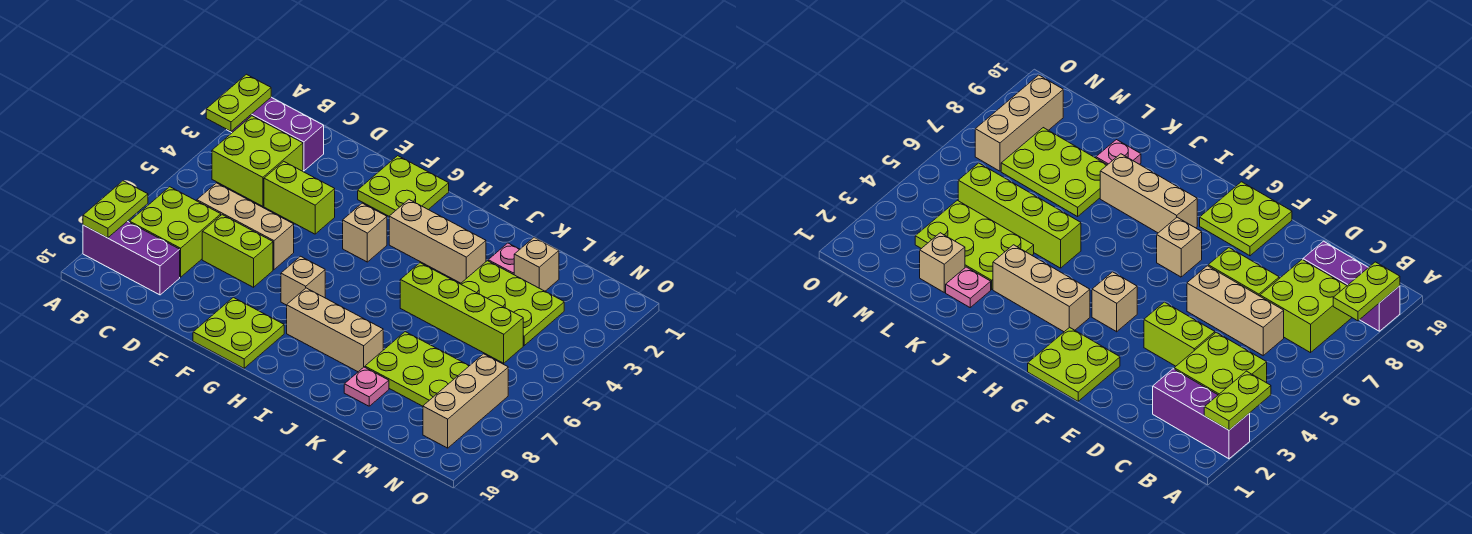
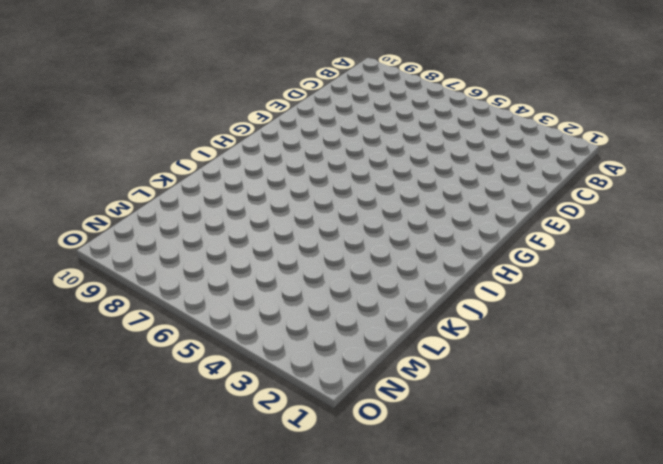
none -> purple 1x3 brick [228,97,324,171]
none -> purple 1x3 brick [83,221,180,295]
none -> lime 2x2 brick [212,116,303,206]

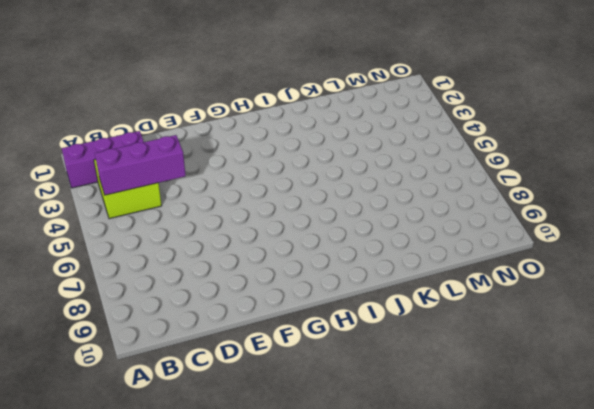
purple 1x3 brick [95,135,186,195] -> purple 1x3 brick moved to [83,221,180,295]
none -> lime 2x2 brick [130,187,221,277]
none -> tan 1x3 brick [197,183,294,270]
none -> lime 1x2 brick [264,161,335,234]

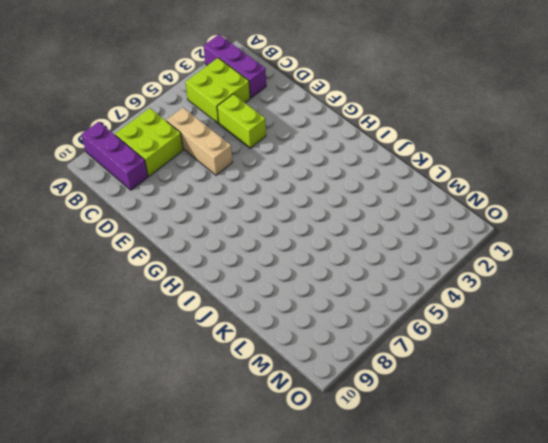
none -> lime 1x2 brick [202,215,273,287]
none -> lime 2x2 plate [358,156,449,216]
none -> lime 2x2 plate [193,297,284,368]

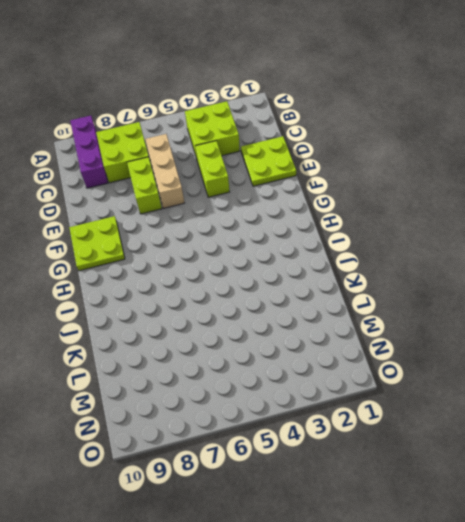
lime 2x2 plate [241,136,296,186] -> lime 2x2 plate moved to [358,156,449,216]
none -> purple 1x3 brick [228,97,324,171]
none -> tan 1x1 brick [343,203,387,262]
none -> tan 1x1 brick [281,256,325,305]

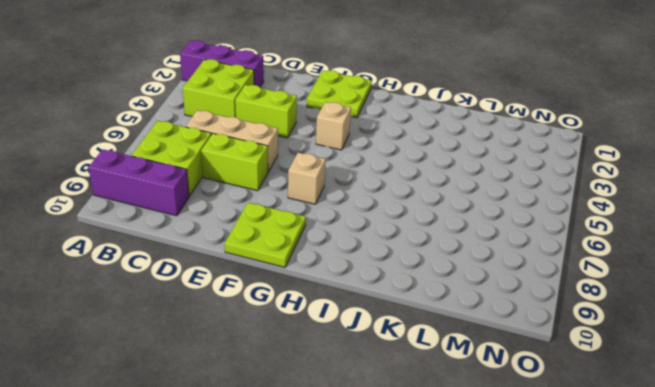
none -> tan 1x3 brick [389,200,486,283]
none -> tan 1x3 brick [287,288,383,372]
none -> lime 1x4 brick [400,263,523,363]

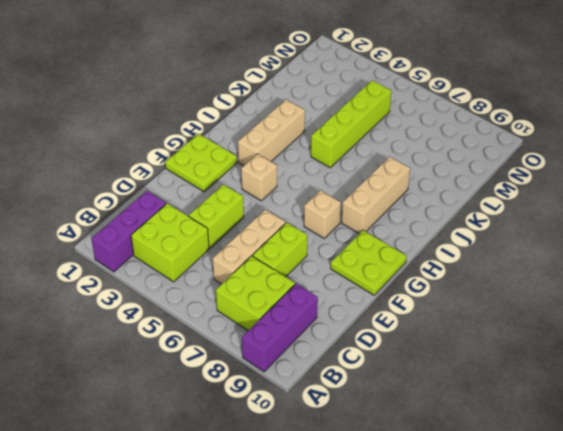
none -> pink 1x1 plate [488,243,520,275]
none -> lime 2x3 plate [461,261,564,345]
none -> lime 2x3 plate [365,332,469,406]

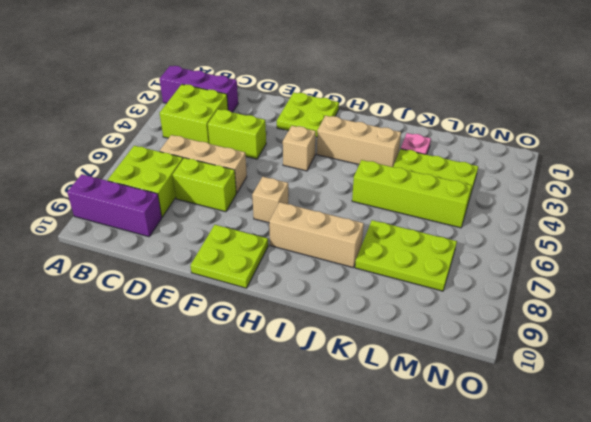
none -> pink 1x1 plate [344,367,389,406]
none -> tan 1x1 brick [514,237,559,291]
none -> tan 1x3 brick [423,354,508,448]

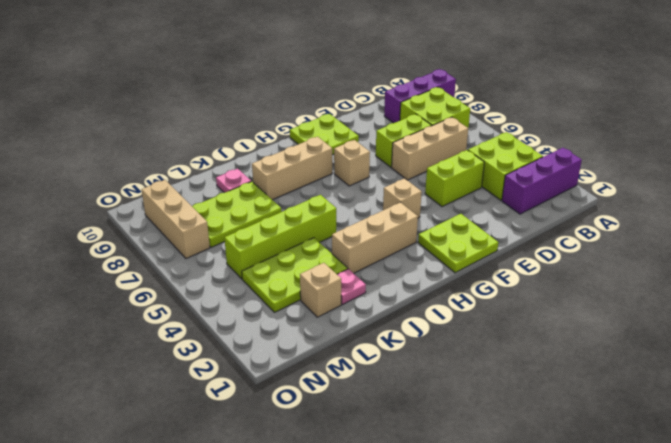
none -> lime 1x2 plate [206,74,271,131]
none -> lime 1x2 plate [83,181,148,238]

